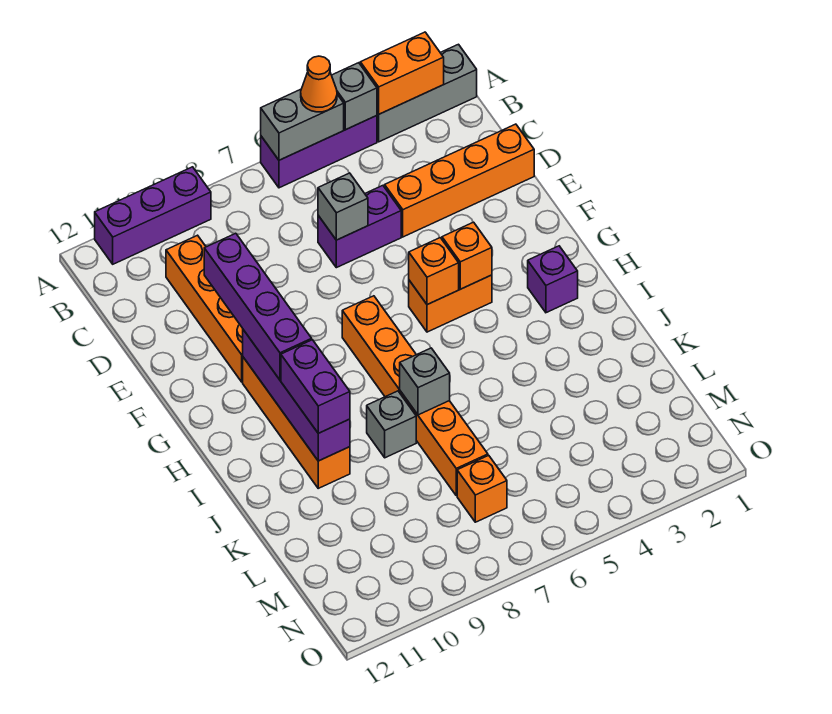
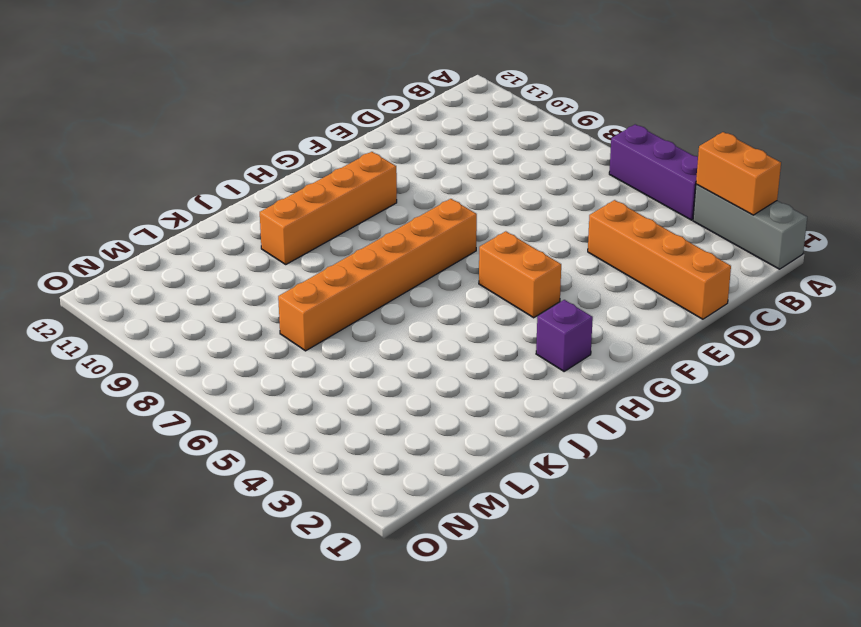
none -> purple 1x3 brick [95,167,211,264]
none -> orange 1x4 brick [166,235,243,382]
none -> purple 1x2 brick [318,186,401,268]

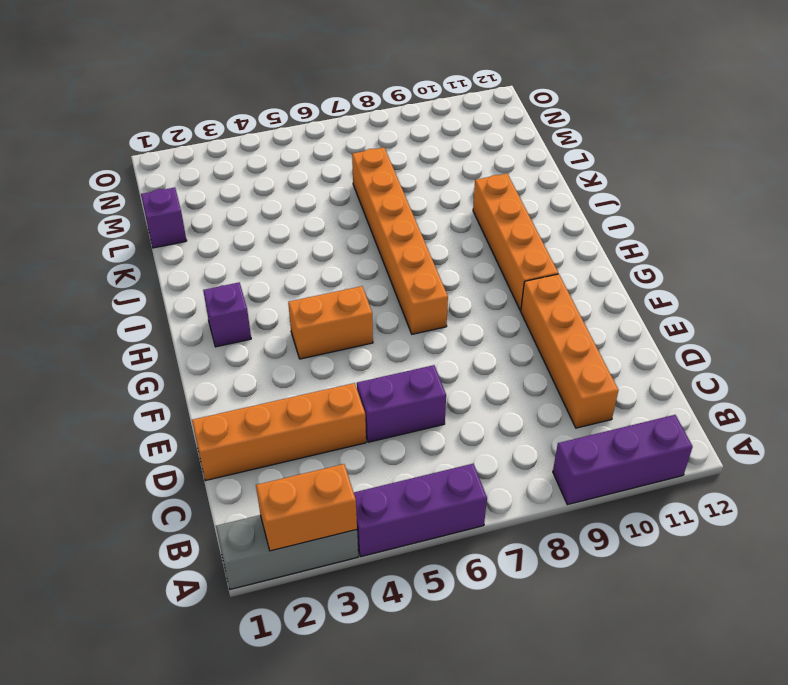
purple 1x1 brick [141,187,187,248] -> none
none -> grey 1x1 brick [367,391,416,458]
none -> orange 1x1 brick [457,455,507,522]
none -> grey 1x1 brick [332,63,377,130]

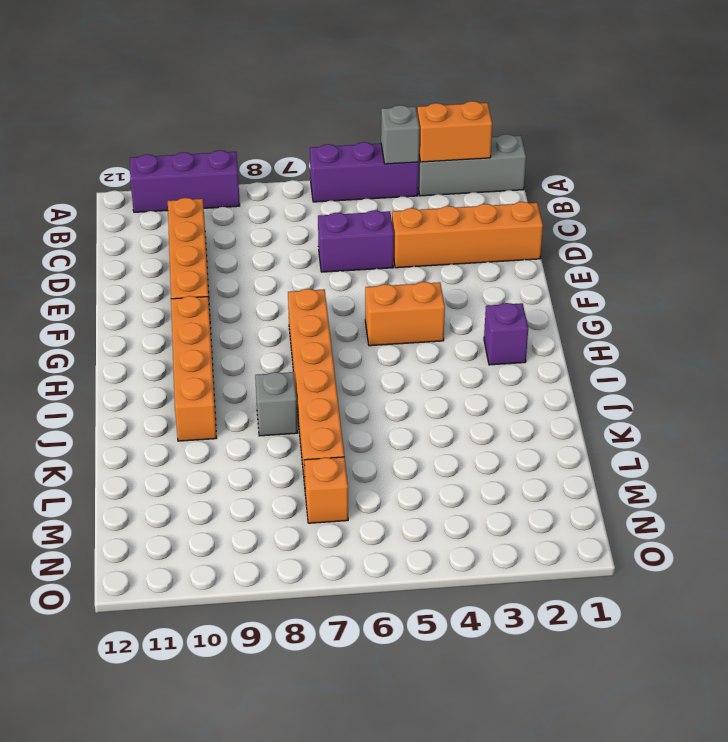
none -> grey 1x2 brick [261,89,344,160]
none -> grey 1x1 brick [318,173,368,240]
none -> orange 1x1 brick [442,222,492,289]

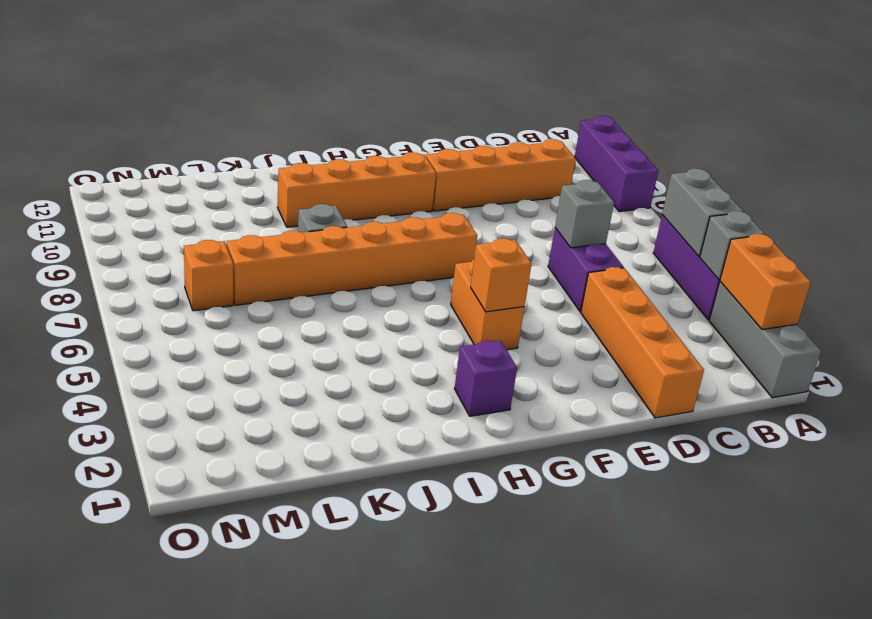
none -> orange 1x1 brick [409,238,459,305]
none -> purple 1x4 brick [243,330,350,461]
none -> grey 1x1 brick [400,348,450,415]

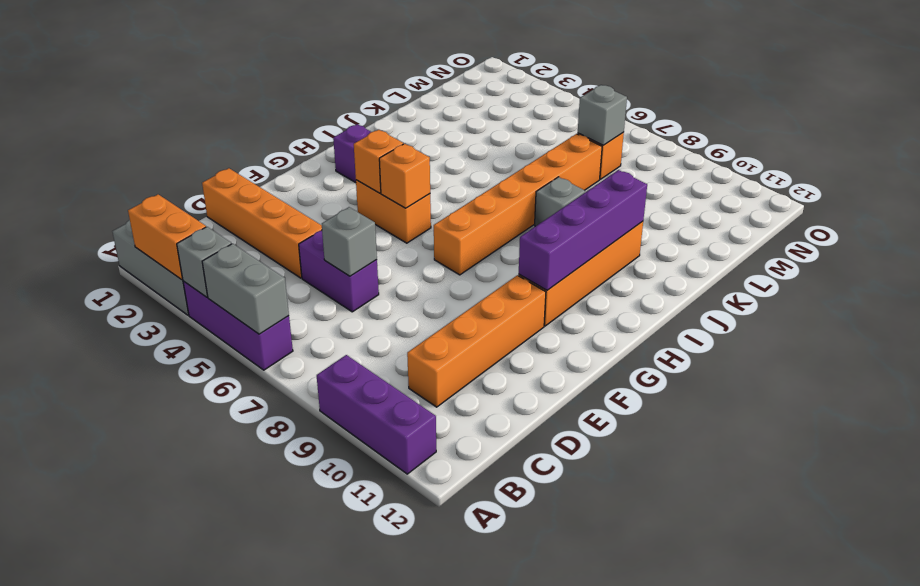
grey 1x1 brick [578,85,627,145] -> grey 1x1 brick moved to [400,348,450,415]
none -> orange 1x1 cone [301,56,337,112]
none -> purple 1x4 brick [204,233,312,380]
none -> purple 1x2 brick [281,340,350,433]

